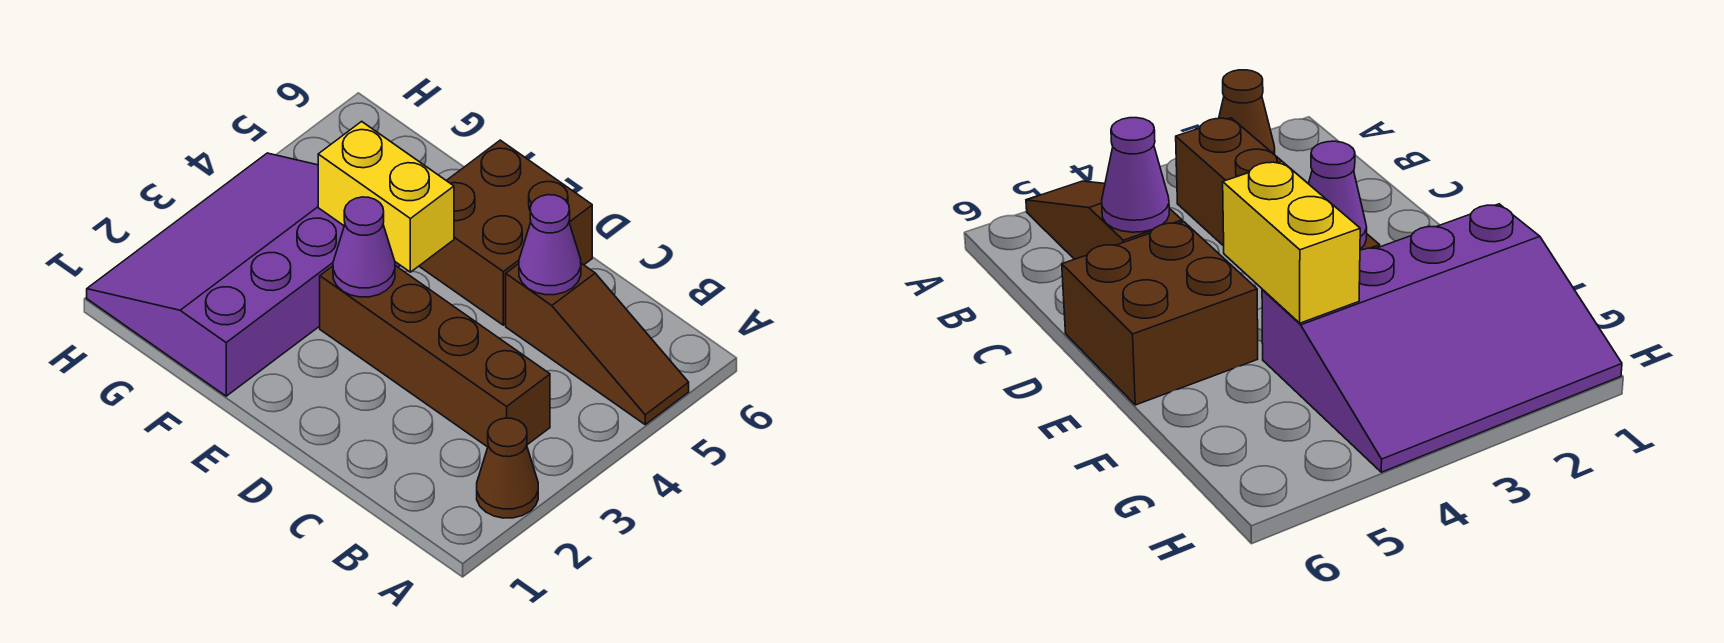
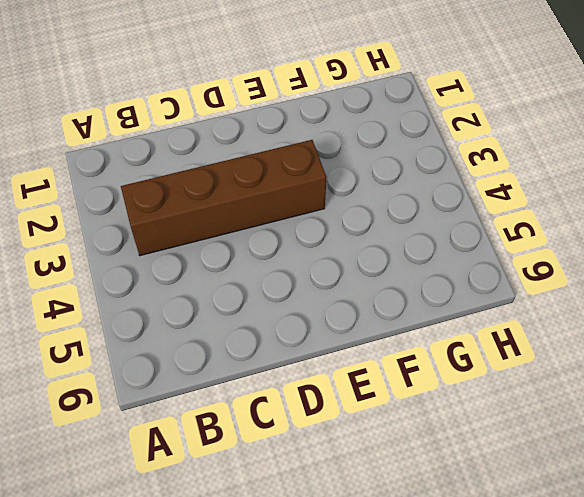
none -> brown 1x1 cone [477,418,538,518]
none -> brown 1x3 slope [506,263,689,424]

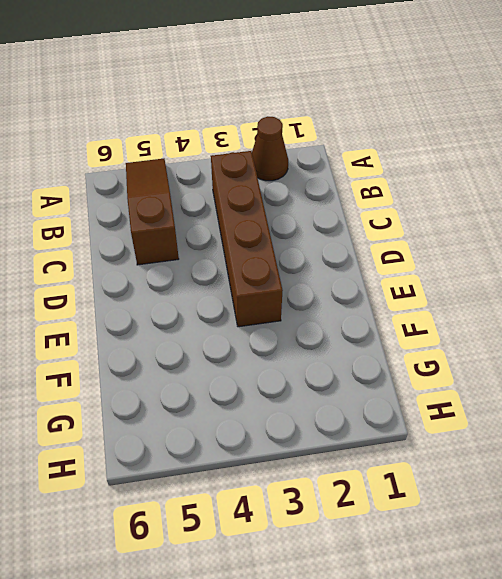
none -> brown 2x2 brick [419,140,592,325]
none -> purple 3x4 slope [87,153,400,396]

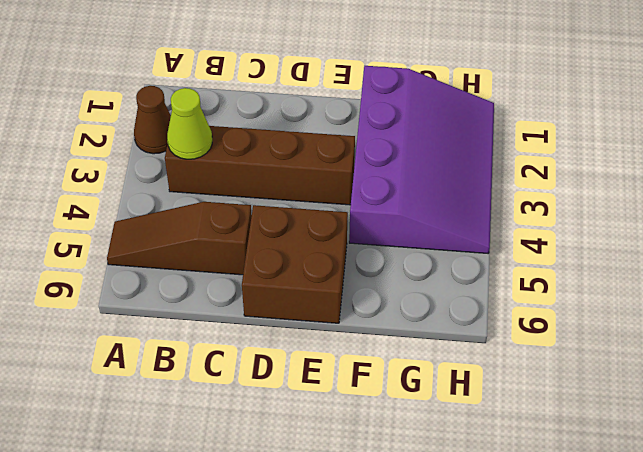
lime 1x1 cone [167,88,212,159] -> none
none -> purple 1x1 cone [519,195,581,295]
none -> purple 1x1 cone [333,197,395,297]

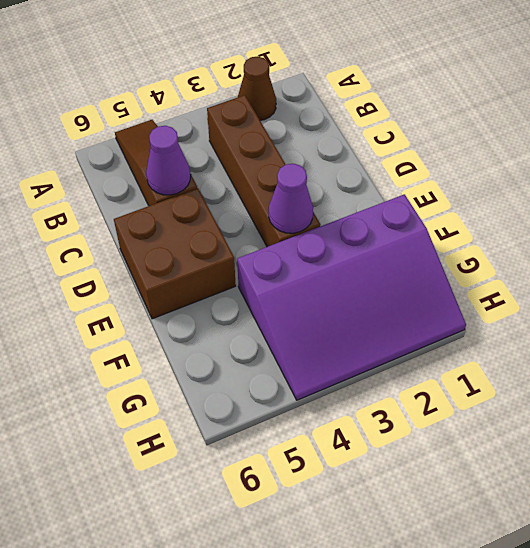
none -> yellow 1x2 brick [318,121,454,272]

